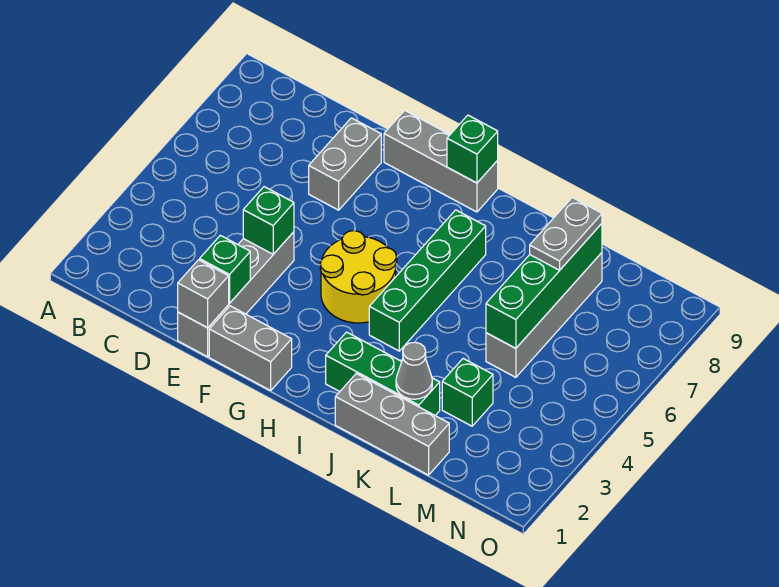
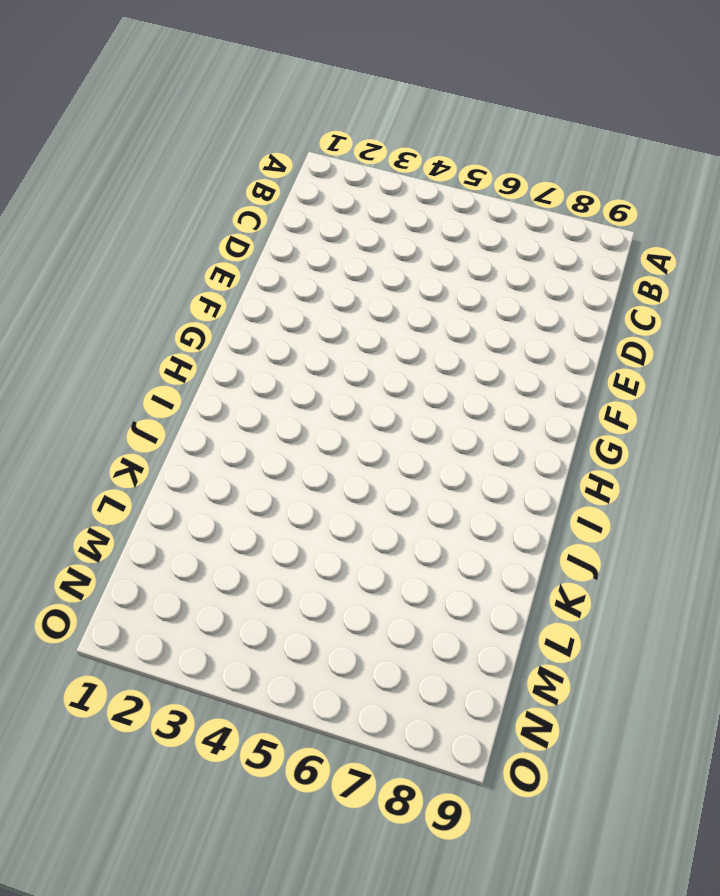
none -> grey 1x4 brick [178,232,294,357]
none -> grey 1x2 brick [309,118,381,210]
none -> grey 1x2 brick [209,306,292,390]

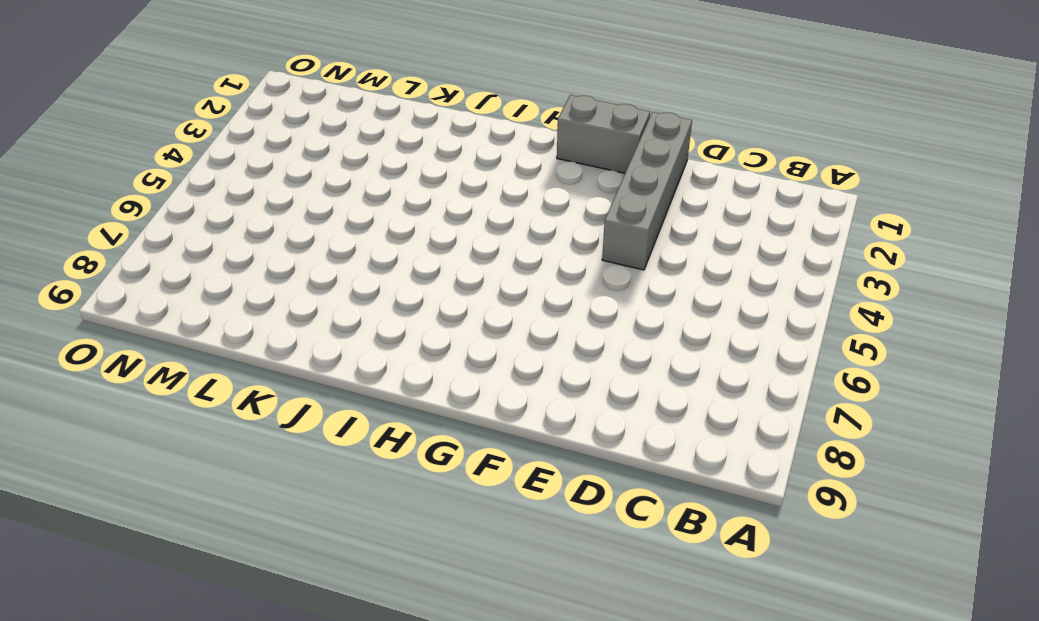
none -> grey 1x2 brick [309,118,381,210]
none -> grey 1x3 brick [384,110,498,212]
none -> yellow 2x2 round brick [320,231,397,323]

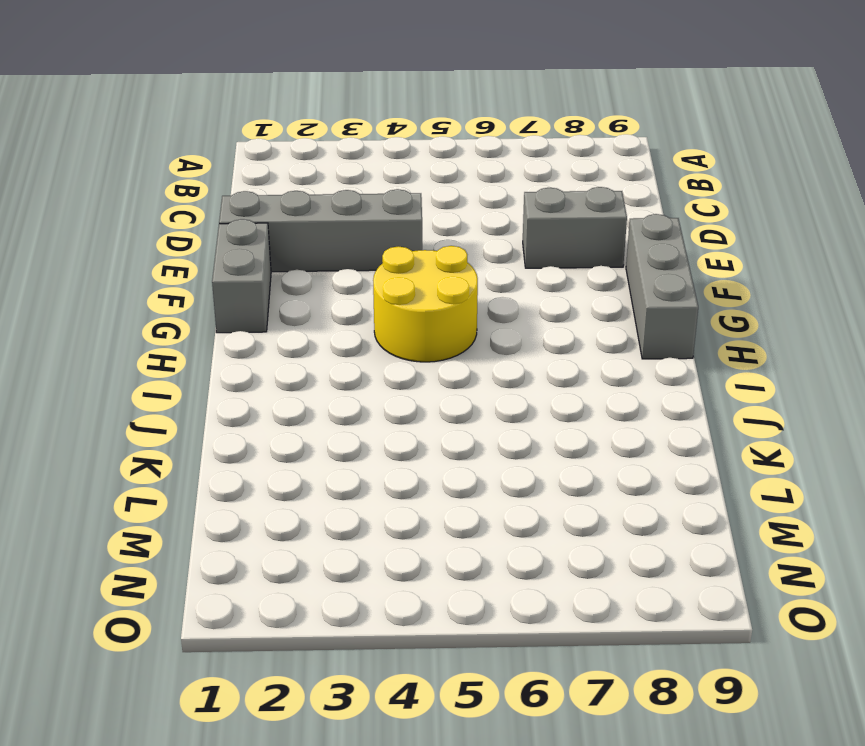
none -> green 1x3 brick [326,332,440,415]
none -> green 1x4 brick [369,210,486,351]
none -> grey 1x3 brick [335,373,449,475]

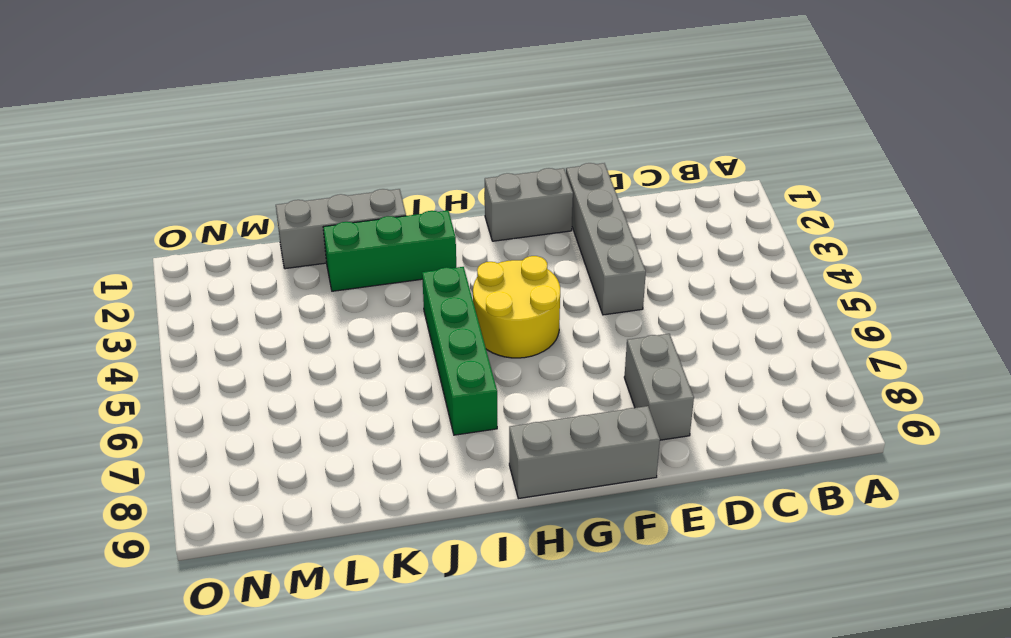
none -> green 1x1 brick [442,359,493,426]
none -> grey 1x4 brick [486,253,602,377]
none -> grey 1x1 brick [178,260,229,328]

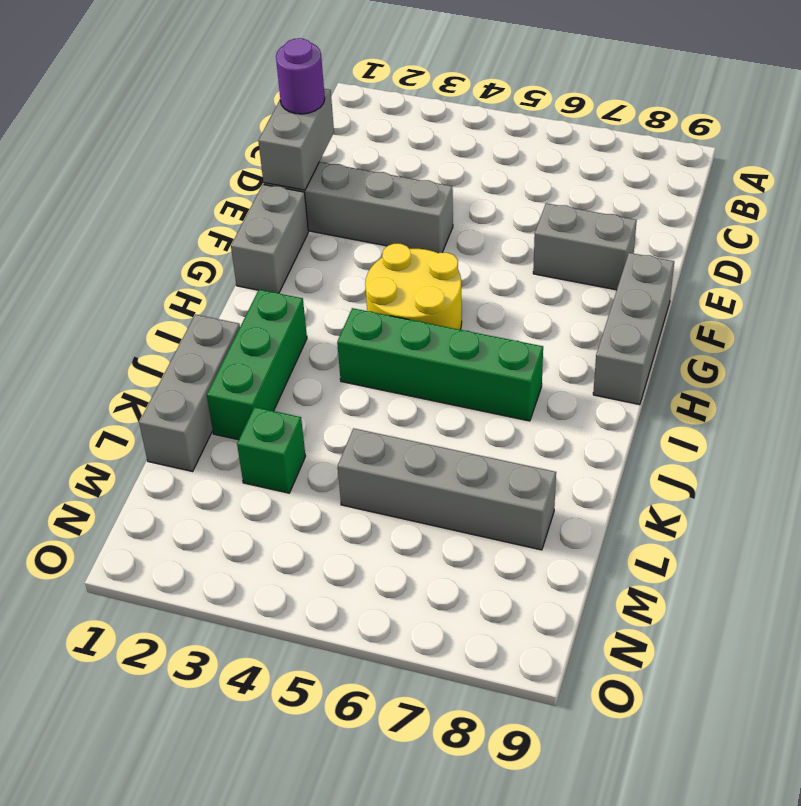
grey 1x2 brick [258,89,334,190] -> grey 1x1 brick [178,260,229,328]
purple 1x1 round brick [276,38,325,114] -> none
none -> green 1x1 brick [200,235,250,303]
none -> green 1x1 brick [243,187,294,254]
none -> green 1x1 brick [447,115,498,183]

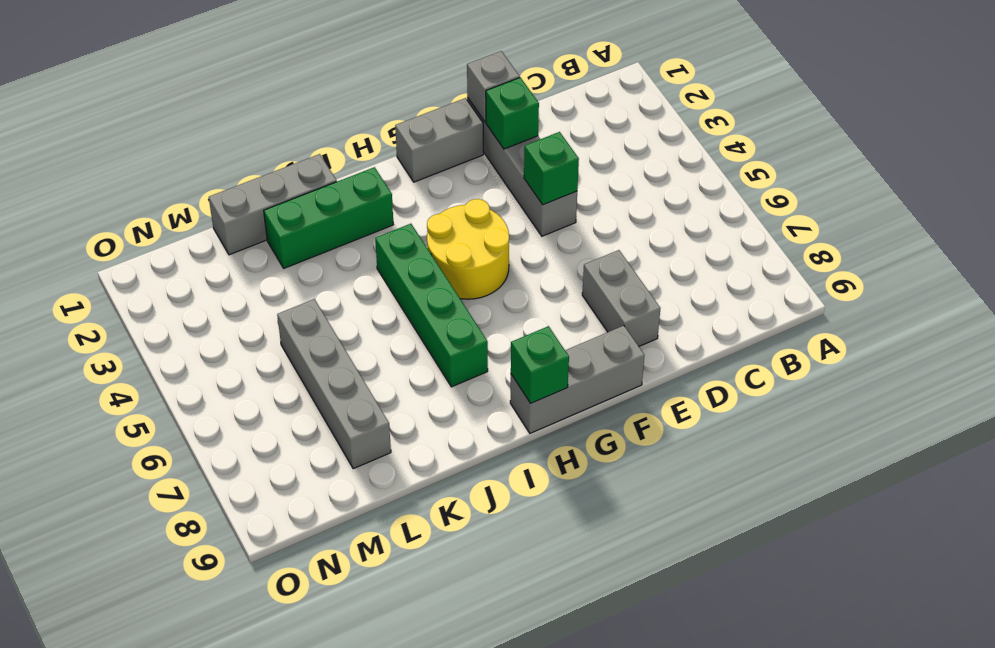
none -> green 1x1 brick [442,359,493,426]
none -> grey 1x1 cone [396,342,432,399]
none -> green 1x4 brick [486,224,602,348]

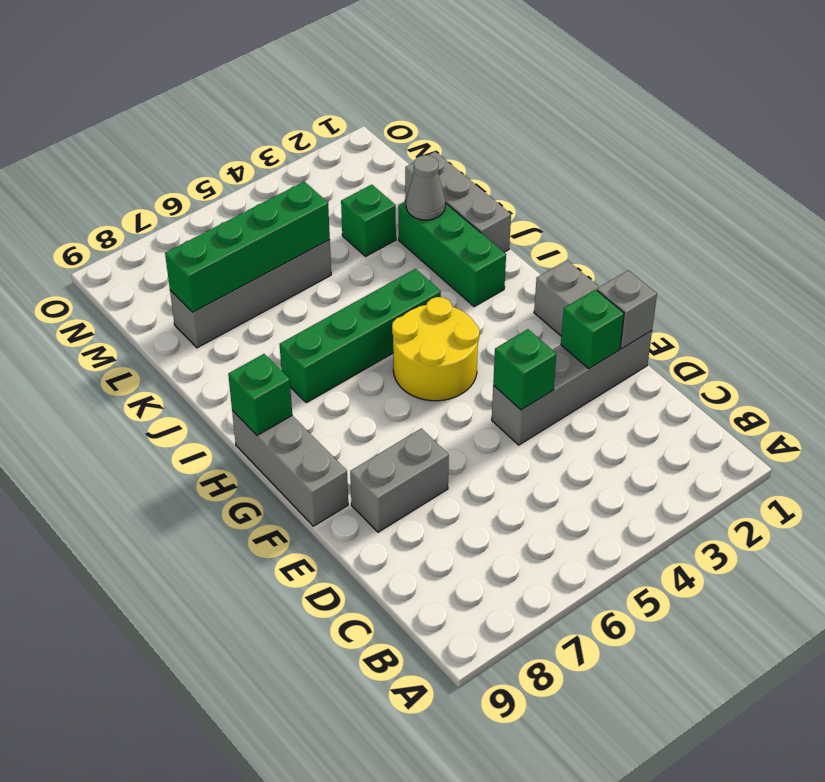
none -> grey 1x2 plate [530,198,602,270]

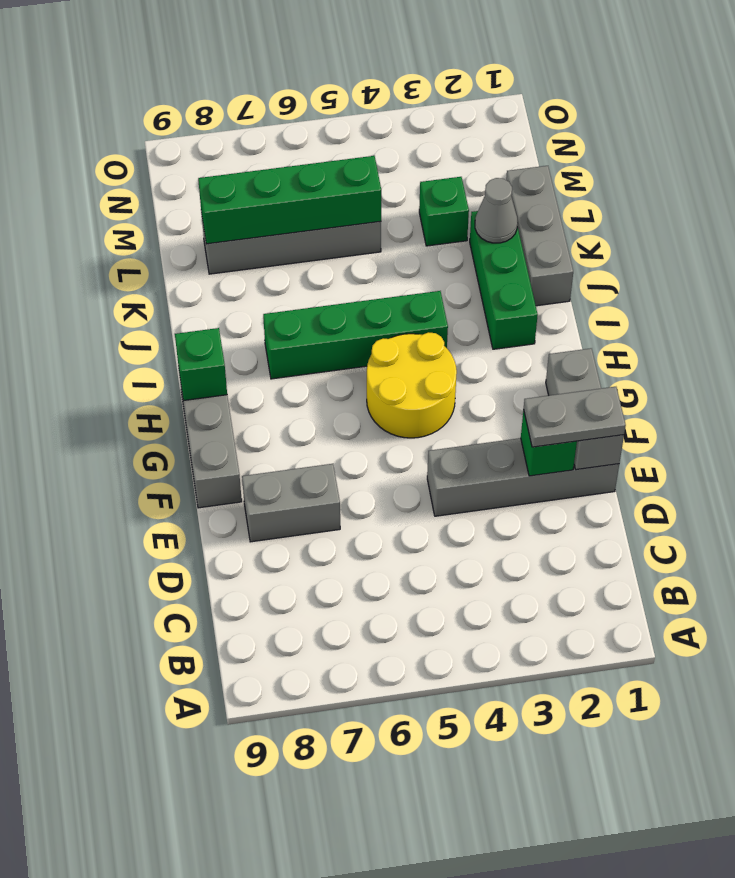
grey 1x2 plate [524,387,626,447] -> grey 1x2 plate moved to [530,198,602,270]
none -> green 1x1 brick [243,187,294,254]

